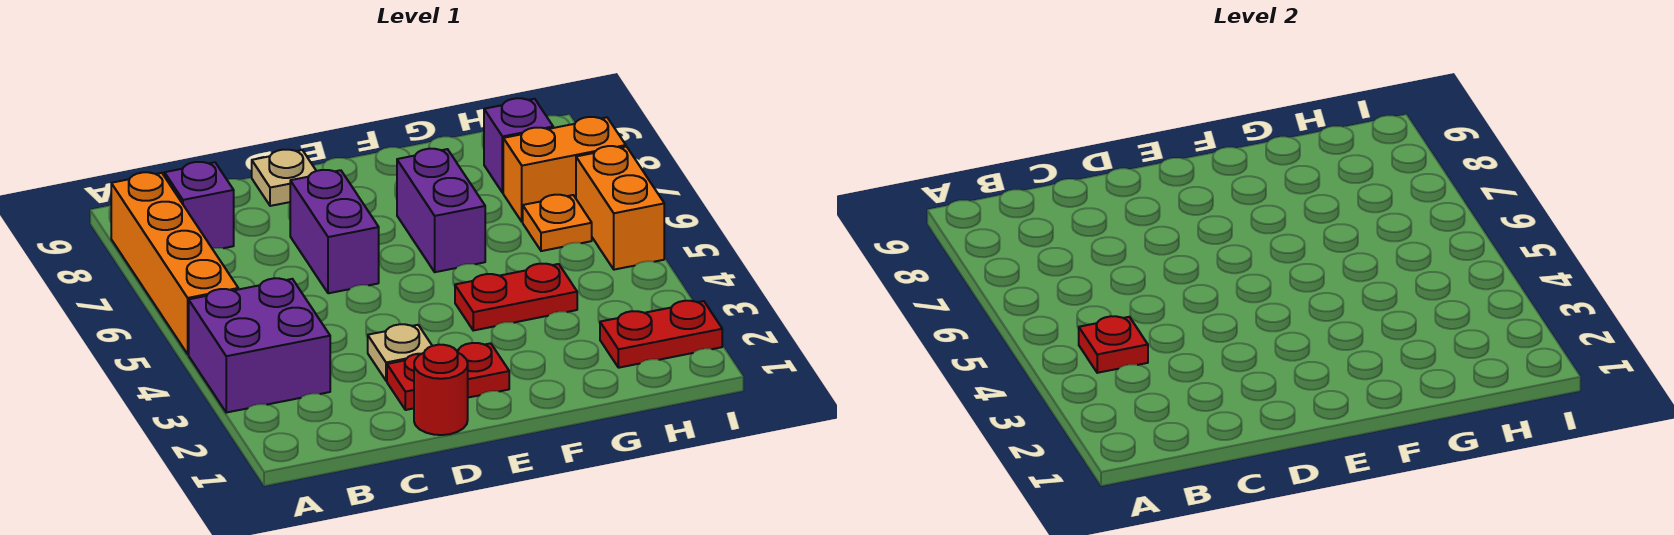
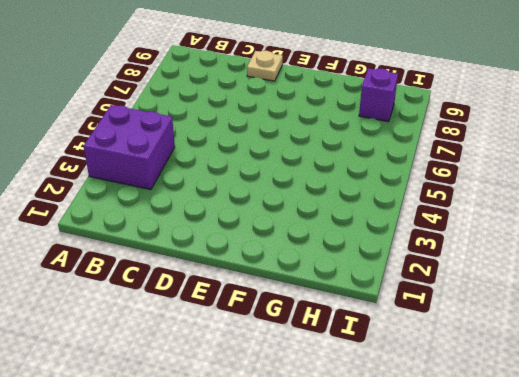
none -> orange 1x4 brick [111,172,238,354]
none -> purple 1x1 brick [164,162,234,249]
none -> red 1x1 round brick [414,345,468,435]

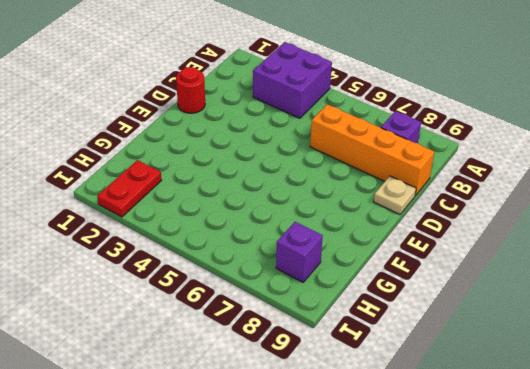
orange 1x4 brick [310,104,434,196] -> orange 1x4 brick moved to [111,172,238,354]
none -> red 1x2 plate [387,343,509,410]
none -> tan 1x1 plate [368,324,432,381]
none -> purple 1x2 brick [290,170,379,293]

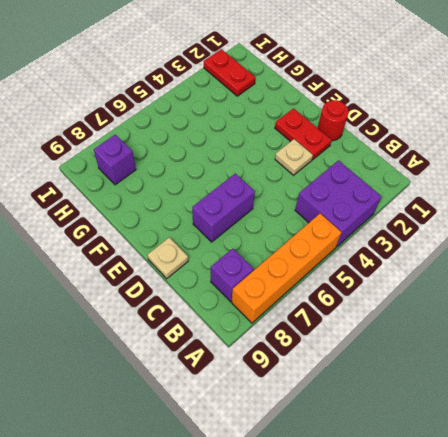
none -> red 1x2 plate [455,264,577,331]
none -> purple 1x2 brick [397,149,485,272]
none -> orange 1x1 plate [523,195,592,251]

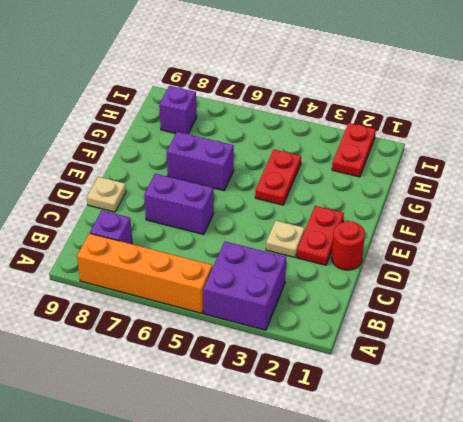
none -> orange 1x1 plate [523,195,592,251]
none -> orange 1x2 brick [503,117,626,222]
none -> orange 1x2 brick [576,146,664,270]

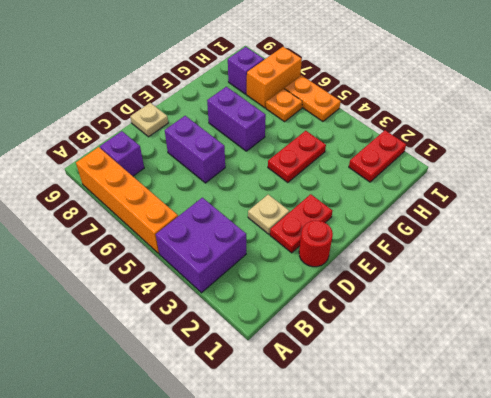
orange 1x2 plate [284,75,341,121] -> orange 1x2 brick [576,146,664,270]
none -> red 1x1 plate [1079,316,1148,373]

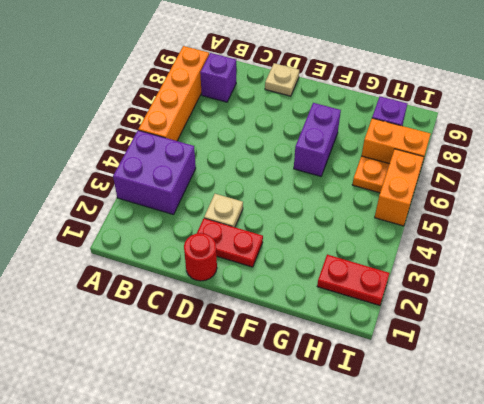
none -> purple 1x2 brick [290,170,379,293]
none -> red 1x2 plate [455,264,577,331]
none -> red 1x1 plate [1079,316,1148,373]

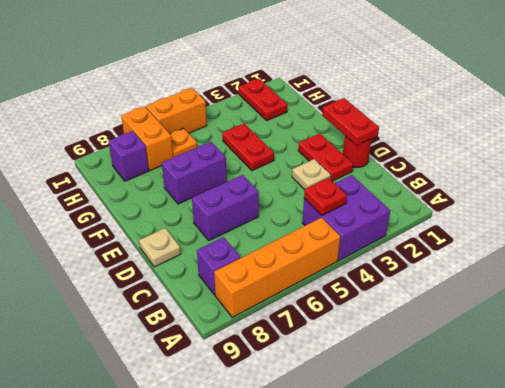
red 1x2 plate [322,98,379,145] -> none

